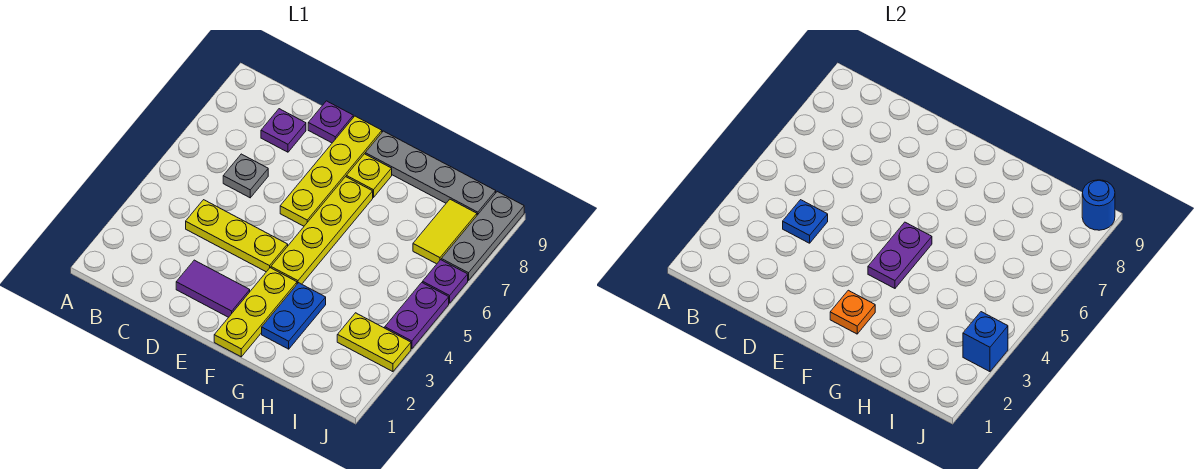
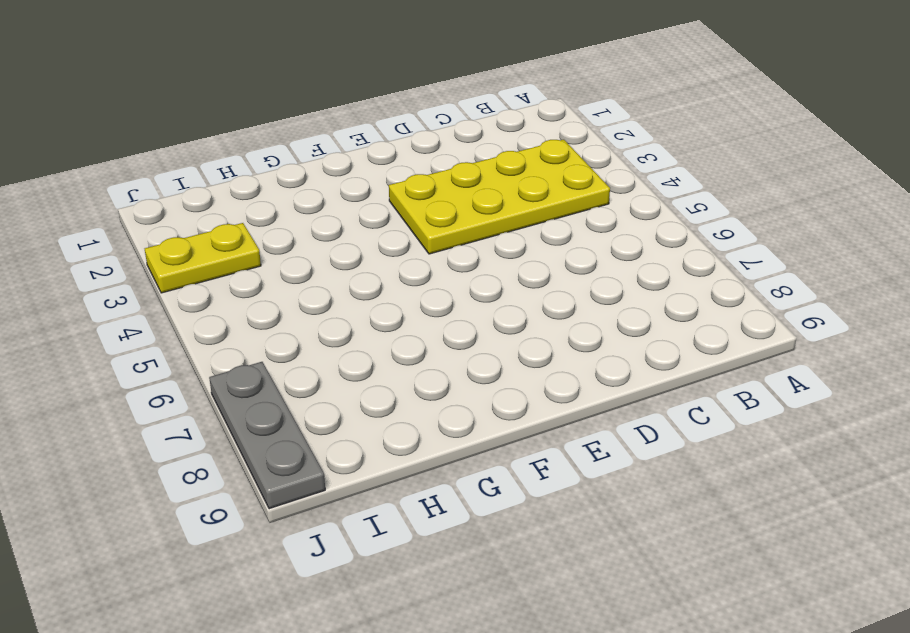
yellow 2x4 plate [389,140,610,254] -> yellow 1x3 plate [186,200,288,272]
none -> grey 1x1 plate [223,154,268,198]
none -> purple 1x1 plate [261,109,306,152]
none -> purple 1x2 tile [176,260,250,317]

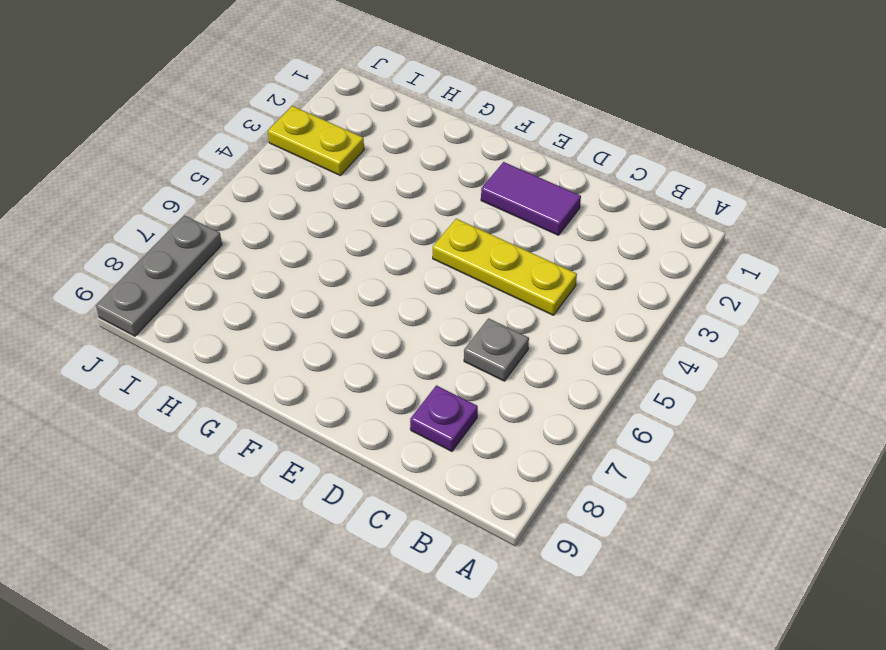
none -> purple 1x1 plate [308,101,353,143]
none -> yellow 1x4 plate [280,116,382,226]
none -> yellow 1x3 plate [214,268,297,357]

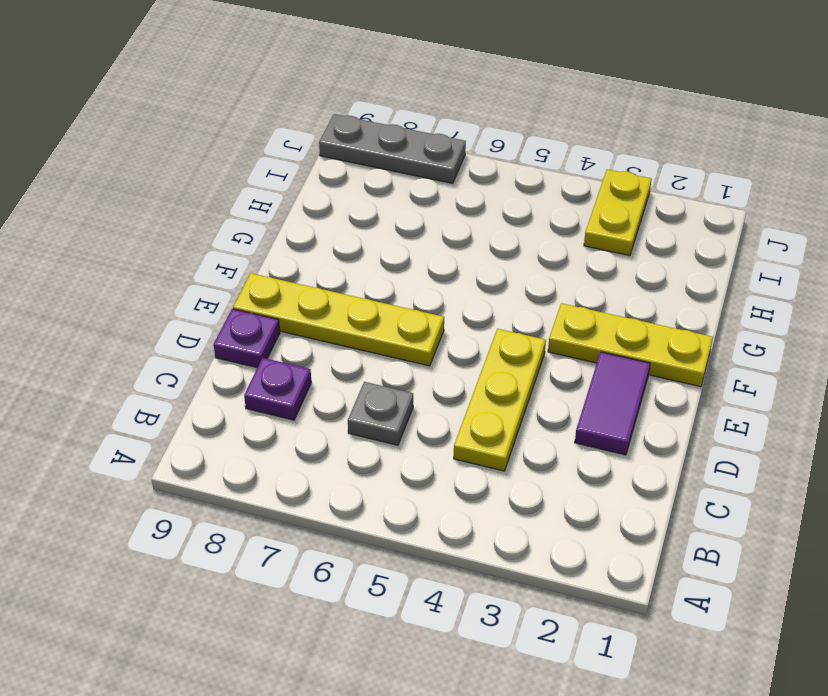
none -> yellow 1x4 plate [271,177,373,284]
none -> yellow 1x1 plate [346,154,392,198]
none -> grey 1x4 plate [365,131,496,215]

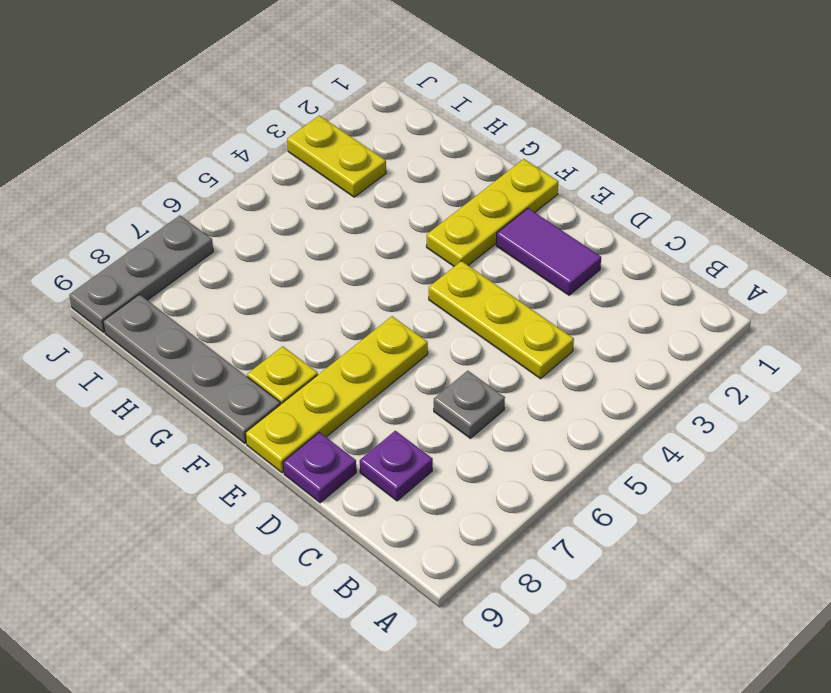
none -> yellow 1x4 plate [271,177,373,284]
none -> blue 1x2 plate [262,283,326,349]
none -> yellow 1x2 tile [413,199,477,264]

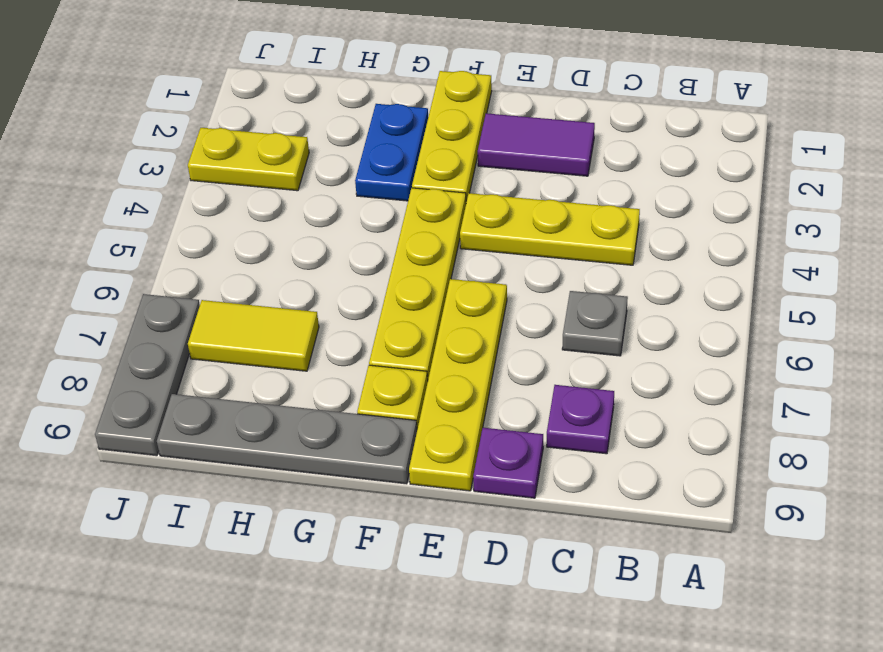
yellow 1x2 tile [188,300,319,371] -> yellow 1x2 tile turned to [413,199,477,264]
none -> purple 1x2 plate [385,283,449,349]
none -> purple 1x1 plate [423,260,468,303]
none -> blue 1x1 plate [783,200,828,243]

